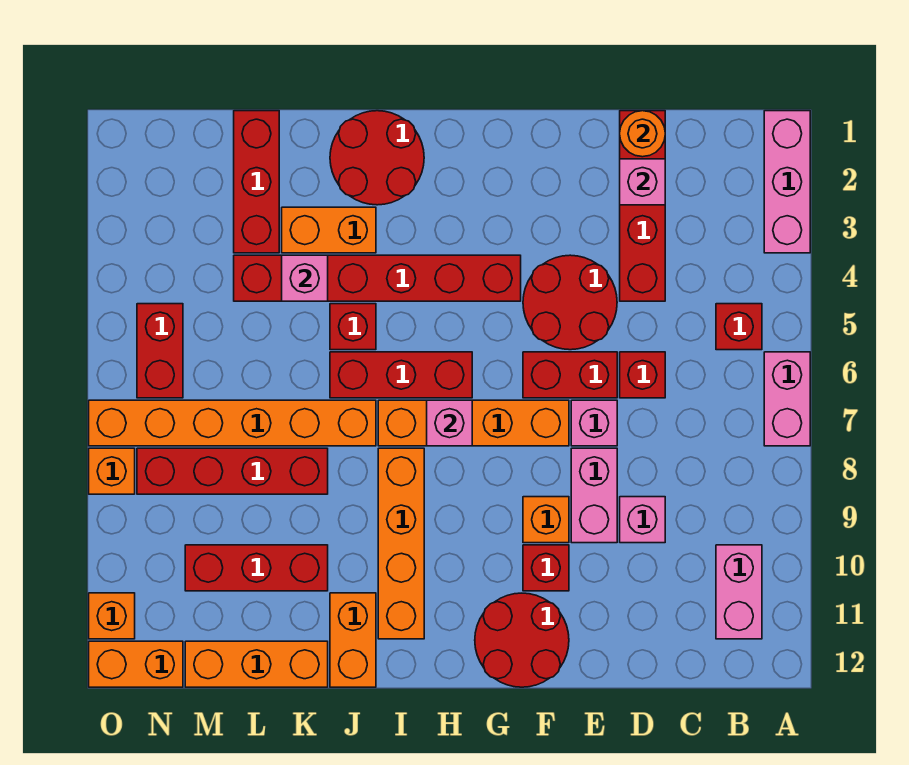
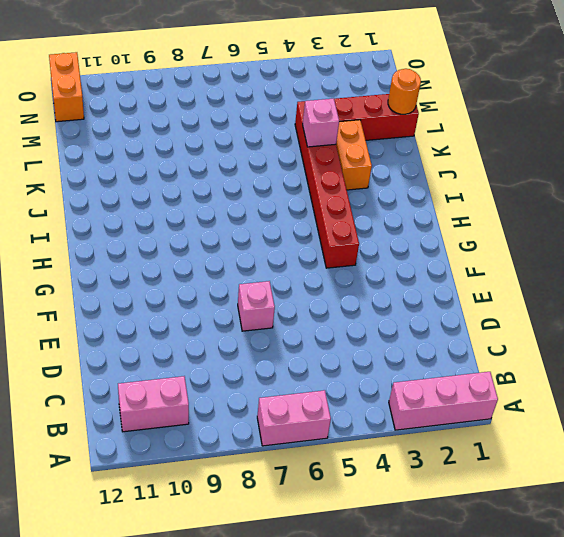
orange 1x1 round brick [388,69,421,114] -> orange 1x1 round brick moved to [620,111,665,157]
none -> red 1x1 brick [716,304,762,350]
none -> red 1x4 brick [620,111,665,301]
none -> red 1x1 brick [620,352,665,398]
none -> pink 1x1 brick [620,497,665,543]

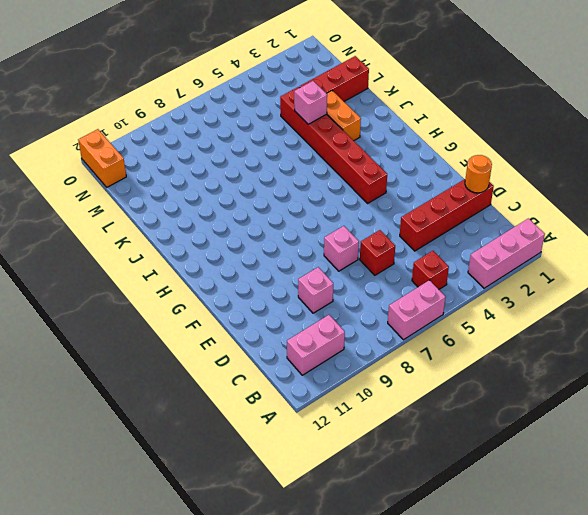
none -> red 2x2 round brick [523,255,617,350]
none -> red 1x2 brick [523,352,617,398]
none -> pink 1x2 brick [571,448,617,543]
none -> orange 1x4 brick [378,400,569,446]

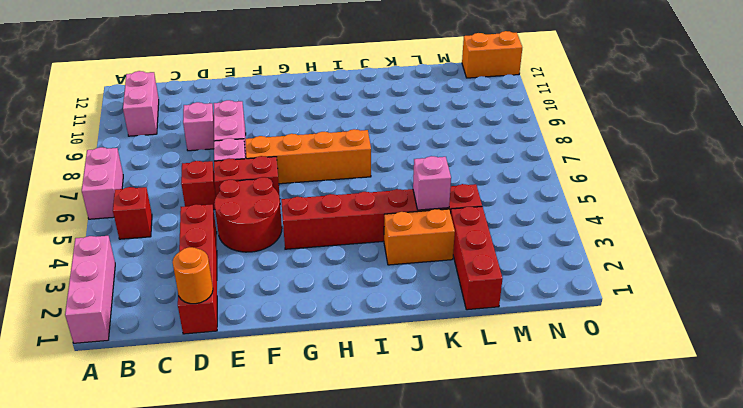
none -> orange 1x1 brick [523,497,569,543]
none -> red 1x1 brick [523,545,569,591]
none -> red 2x2 round brick [475,593,569,687]
none -> red 1x3 brick [330,352,472,398]

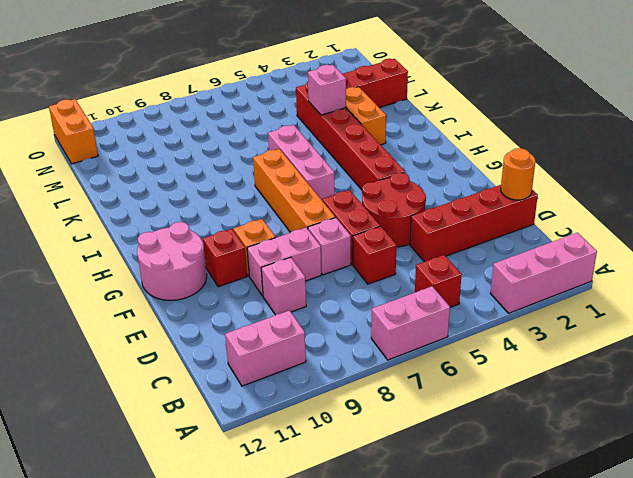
pink 2x2 round brick [137,222,207,300] -> red 2x2 round brick [475,593,569,687]
pink 1x3 brick [268,125,335,200] -> red 1x3 brick [330,352,472,398]
none -> red 2x2 round brick [330,111,424,205]
none -> orange 1x4 brick [378,448,424,639]
none -> red 1x1 brick [330,304,376,350]
none -> orange 1x6 brick [89,400,376,446]

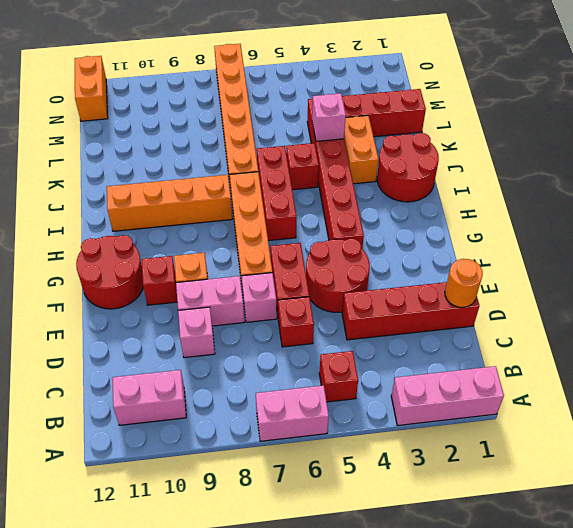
none -> orange 1x2 brick [330,593,376,687]
none -> red 1x4 brick [137,448,328,494]
none -> red 1x3 brick [185,545,328,591]
none -> orange 1x3 brick [185,641,328,687]

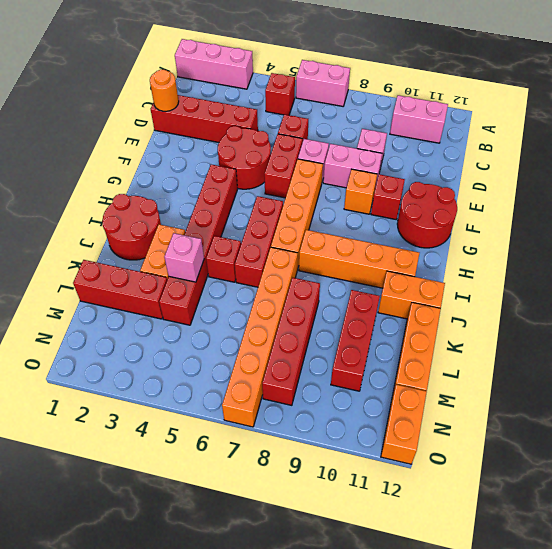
none -> red 1x2 brick [137,304,183,398]
none -> orange 1x1 brick [89,448,135,494]
none -> orange 1x1 brick [89,593,135,639]
none -> pink 1x1 brick [620,159,665,205]

